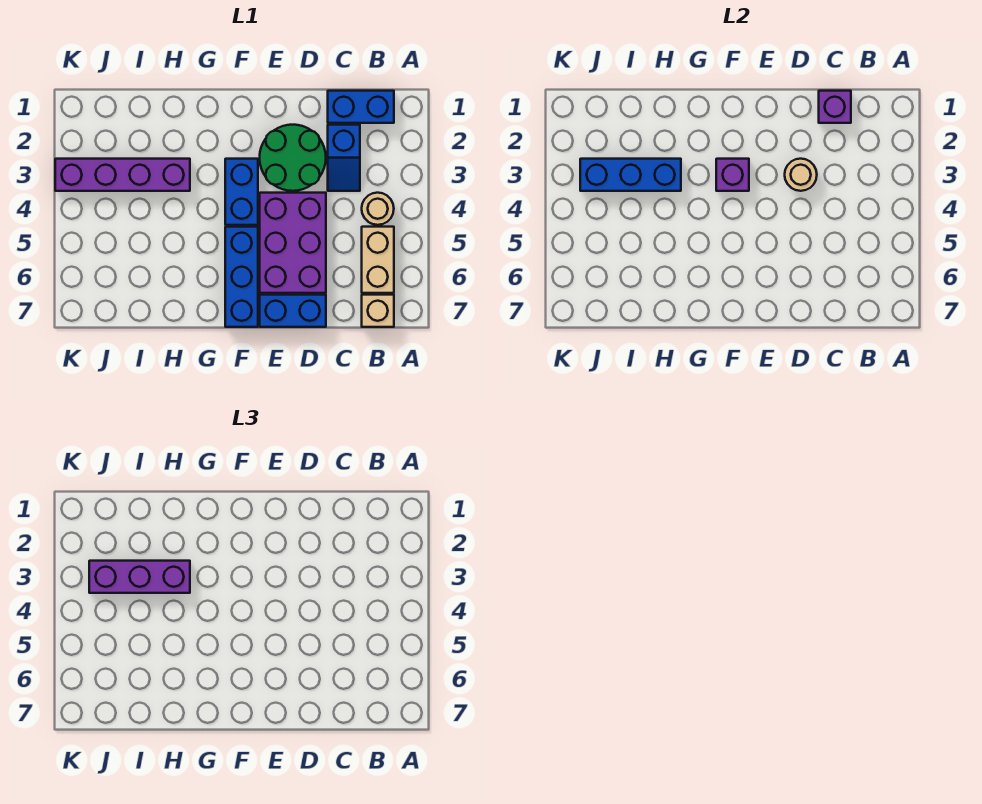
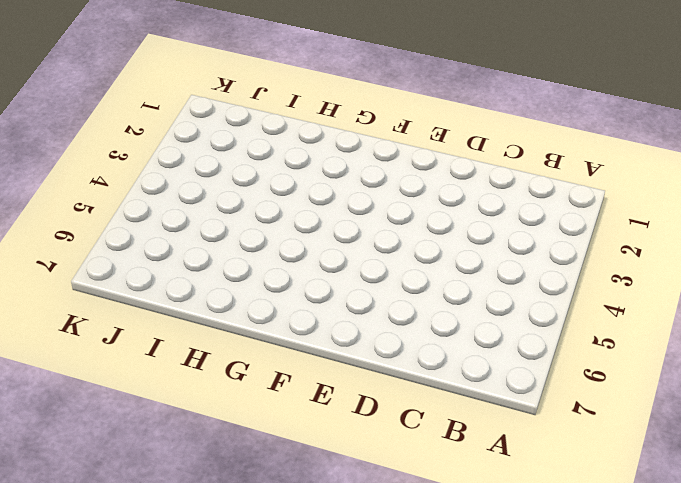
none -> blue 1x2 brick [328,91,394,123]
none -> tan 1x1 round brick [362,193,394,225]
none -> tan 1x2 brick [362,227,394,293]

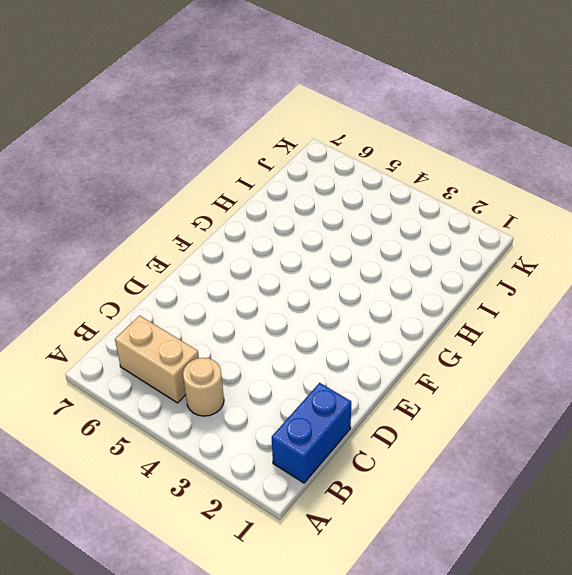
none -> tan 1x1 brick [362,295,394,327]
none -> blue 1x2 slope [328,125,360,191]
none -> green 2x2 round brick [260,125,326,191]

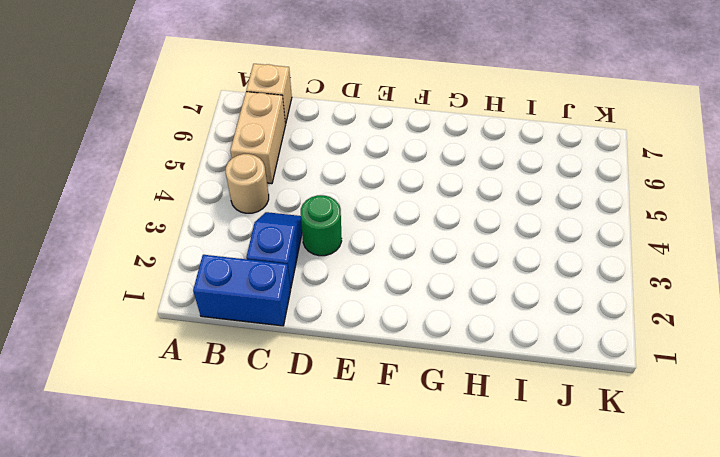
green 1x1 round brick [301,195,342,256] -> green 2x2 round brick [260,125,326,191]
none -> purple 2x3 brick [260,193,326,293]
none -> blue 1x2 brick [260,295,326,327]
none -> blue 1x2 brick [225,159,258,225]

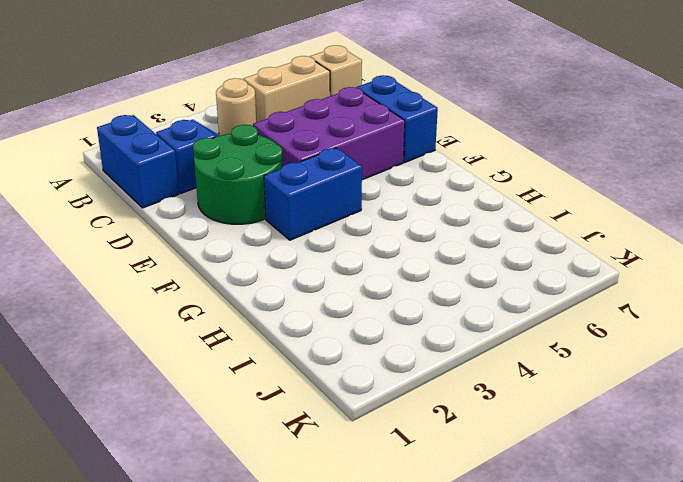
none -> blue 1x3 brick [225,227,258,327]
none -> purple 1x4 brick [55,159,190,191]
none -> purple 1x1 brick [819,91,851,123]

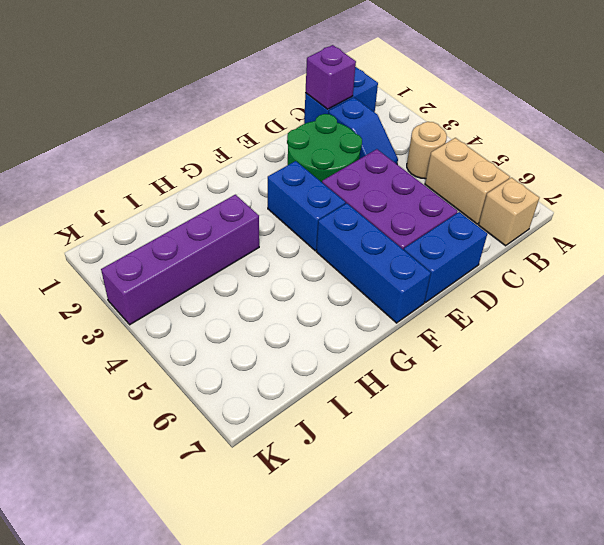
none -> tan 1x1 round brick [785,159,817,191]
none -> purple 1x1 brick [716,159,749,191]
none -> blue 1x3 brick [580,159,681,191]

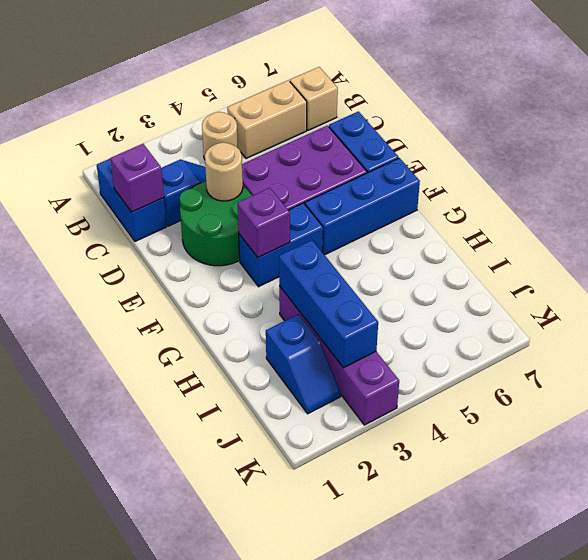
blue 1x2 slope [266,314,341,414] -> none
none -> purple 1x3 brick [89,561,190,593]

